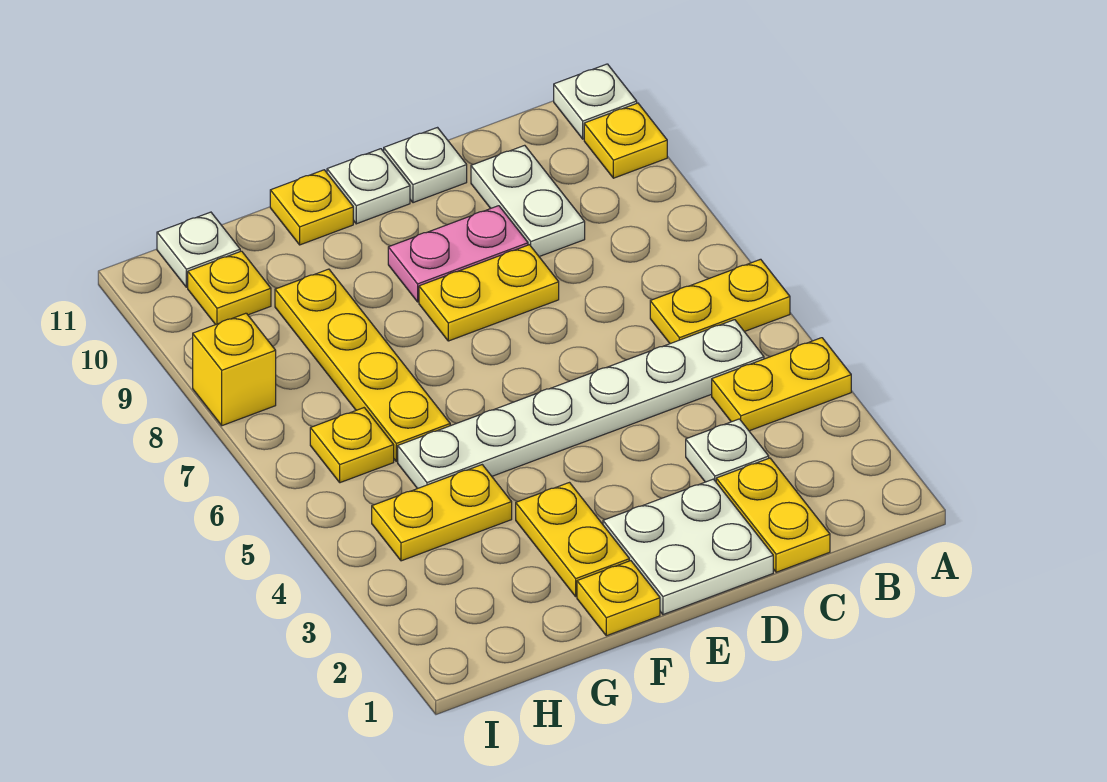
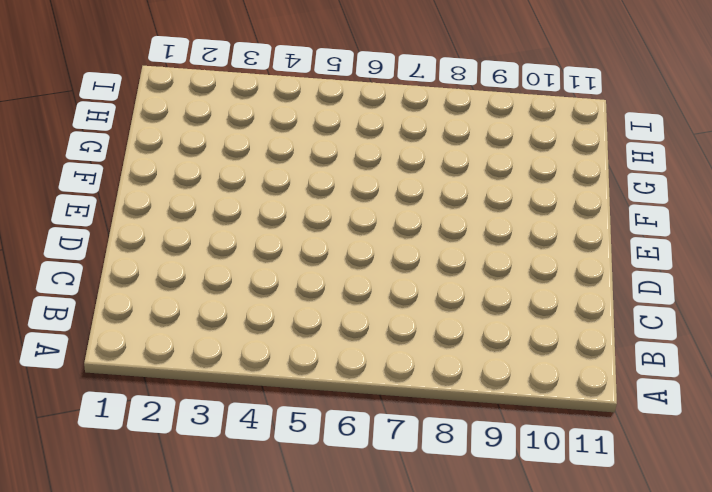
none -> yellow 1x2 plate [712,338,851,431]
none -> yellow 1x2 plate [650,259,790,344]
none -> yellow 1x1 plate [584,103,667,178]

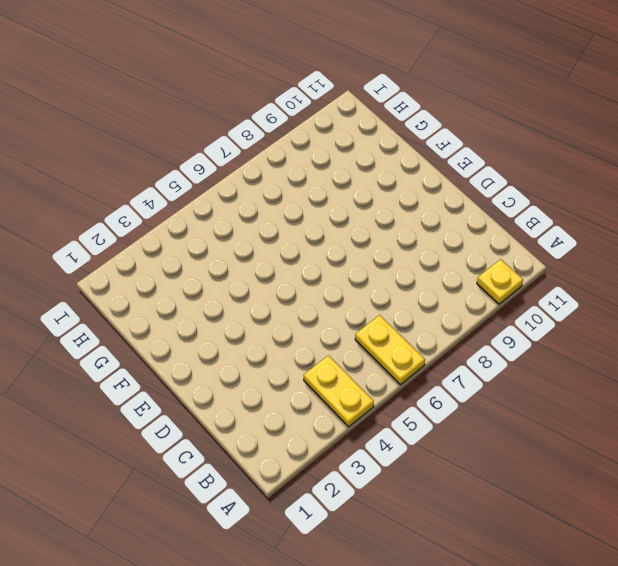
none -> white 1x1 plate [554,64,637,139]
none -> white 1x6 plate [398,320,764,489]
none -> yellow 1x2 plate [716,458,830,572]

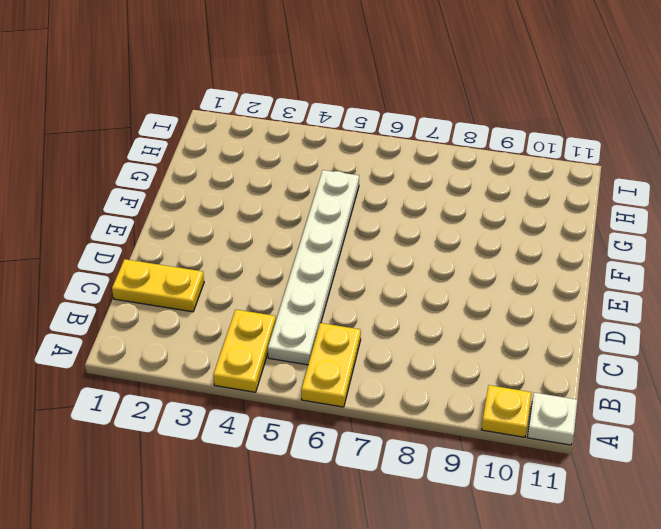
none -> white 1x1 plate [686,419,769,482]
none -> white 1x2 plate [471,145,585,257]
none -> white 2x2 plate [603,479,773,615]

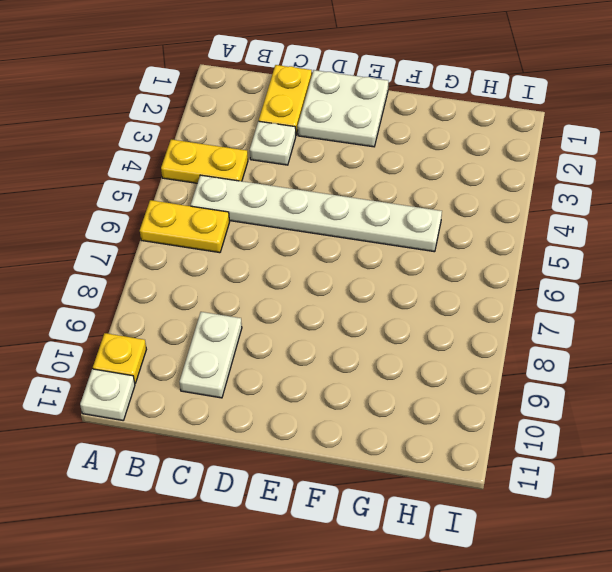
none -> yellow 1x2 plate [419,245,559,341]
none -> pink 1x2 plate [388,206,528,302]
none -> white 1x1 plate [384,128,467,203]

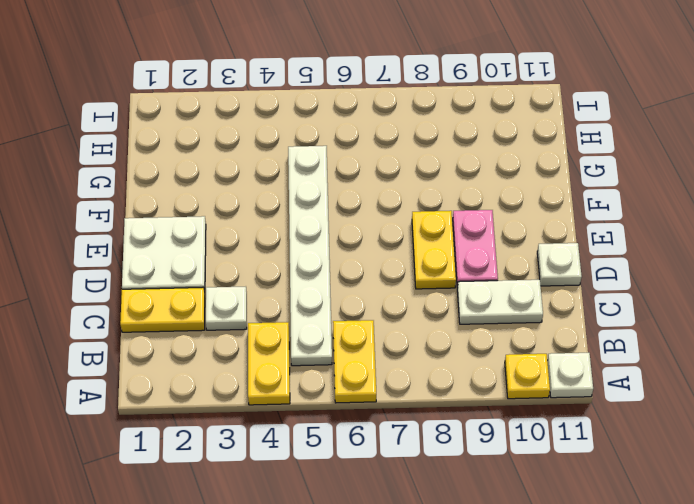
none -> white 1x1 plate [327,149,410,224]
none -> yellow 1x1 plate [577,561,660,636]
none -> yellow 1x2 plate [516,483,629,597]

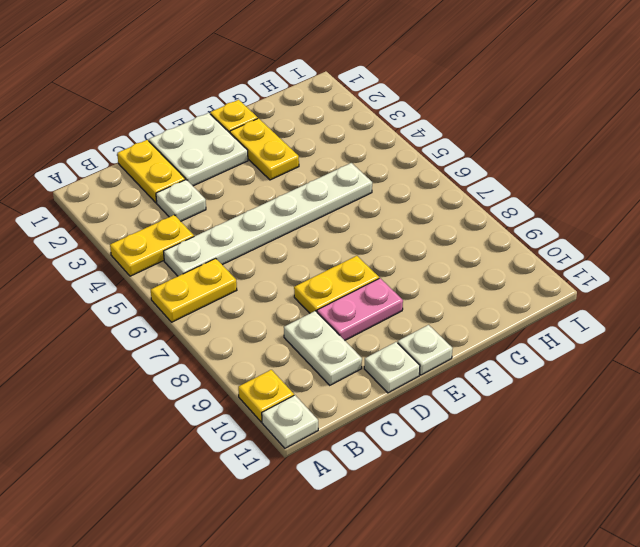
none -> yellow 1x1 plate [270,170,353,245]
none -> yellow 1x2 plate [372,465,512,561]
none -> yellow 1x4 plate [275,269,450,461]

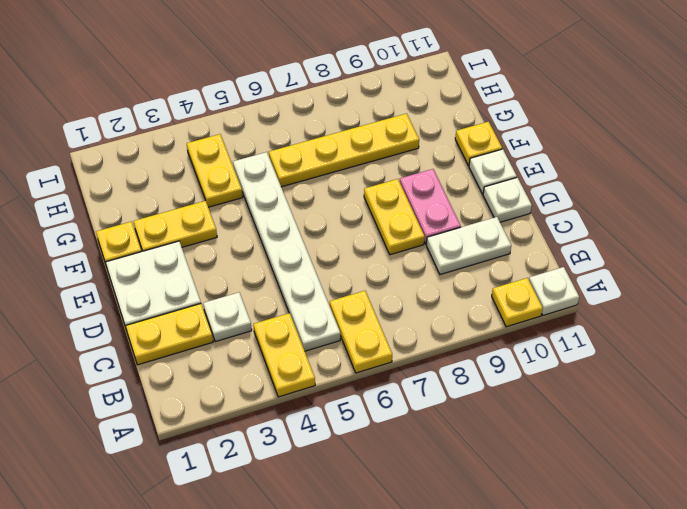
none -> yellow 1x1 plate [310,408,394,483]
none -> yellow 1x1 plate [188,251,271,325]
none -> white 1x1 plate [157,212,240,287]

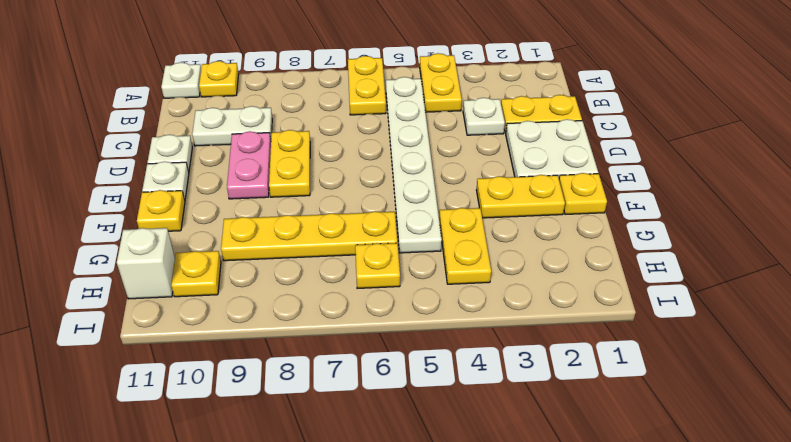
white 1x1 brick [117,228,175,299] -> white 1x1 plate [157,212,240,287]
none -> yellow 1x1 brick [193,313,276,426]

